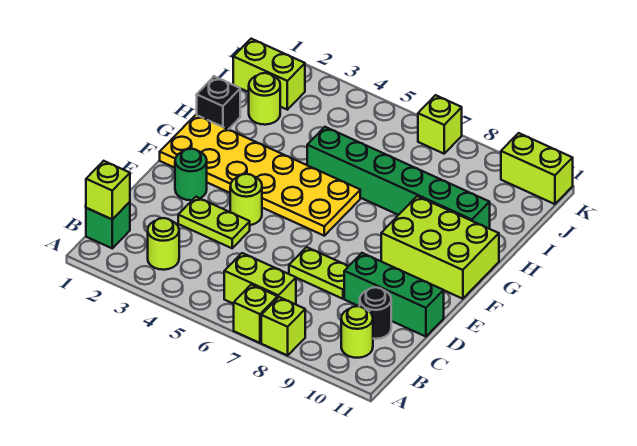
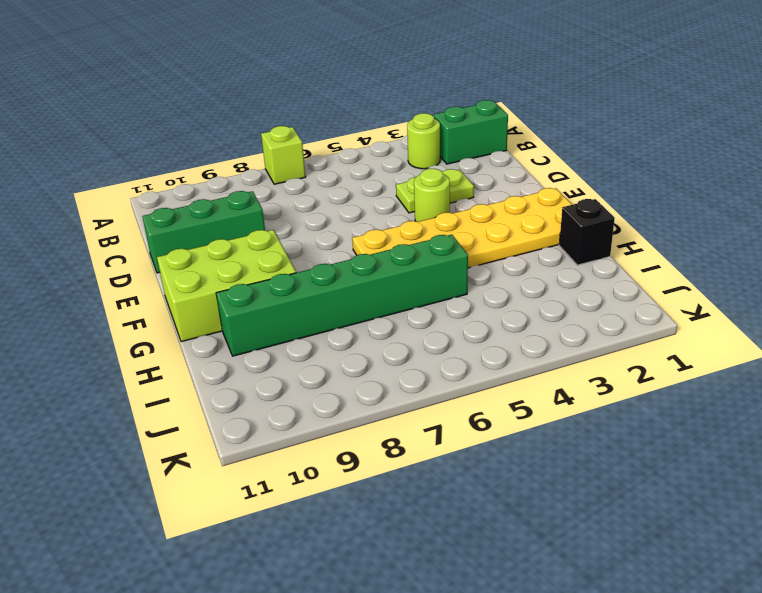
green 1x2 brick [434,100,508,164] -> green 1x1 brick [86,202,130,248]
none -> lime 1x1 brick [261,297,305,356]
none -> lime 1x2 brick [224,253,296,304]
none -> lime 1x1 round brick [341,306,373,358]

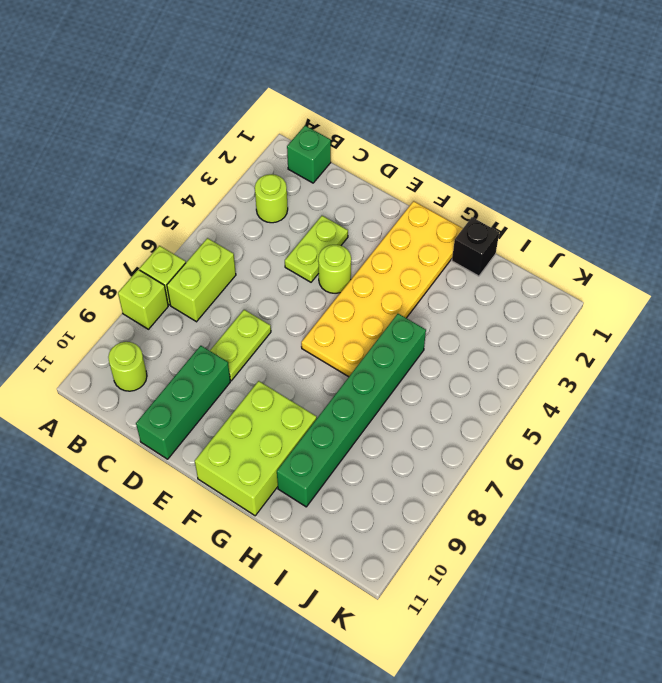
none -> black 1x1 round brick [360,287,391,339]
none -> green 1x1 round brick [175,149,207,200]
none -> lime 1x1 round brick [249,73,280,125]

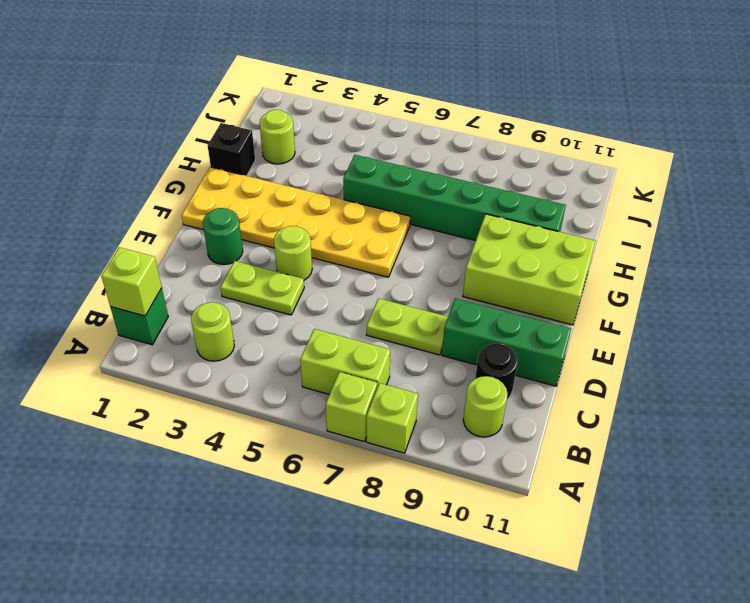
none -> lime 1x2 brick [233,39,305,110]
none -> lime 1x1 brick [418,95,462,154]
none -> lime 1x2 brick [501,133,573,204]

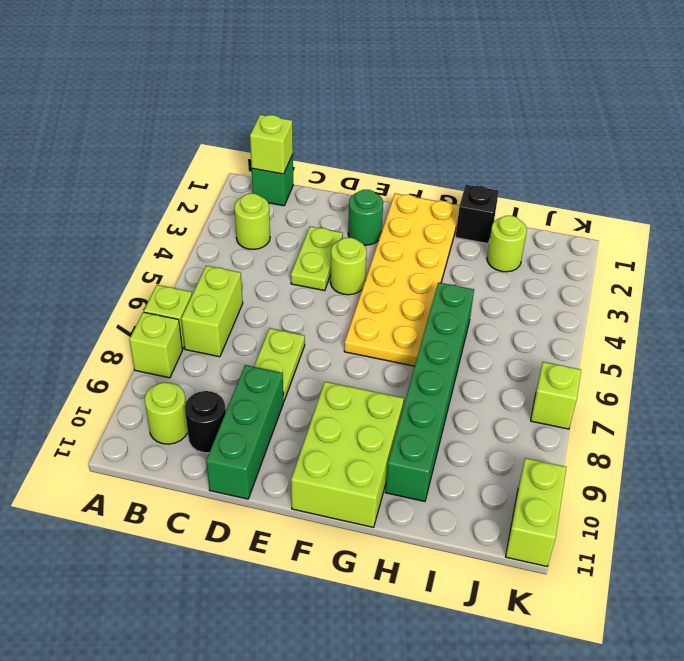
none -> lime 1x2 brick [233,39,305,110]

